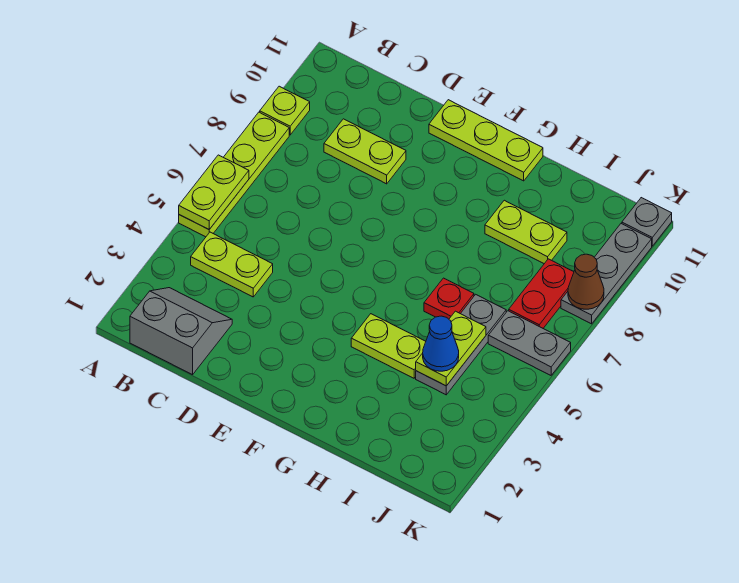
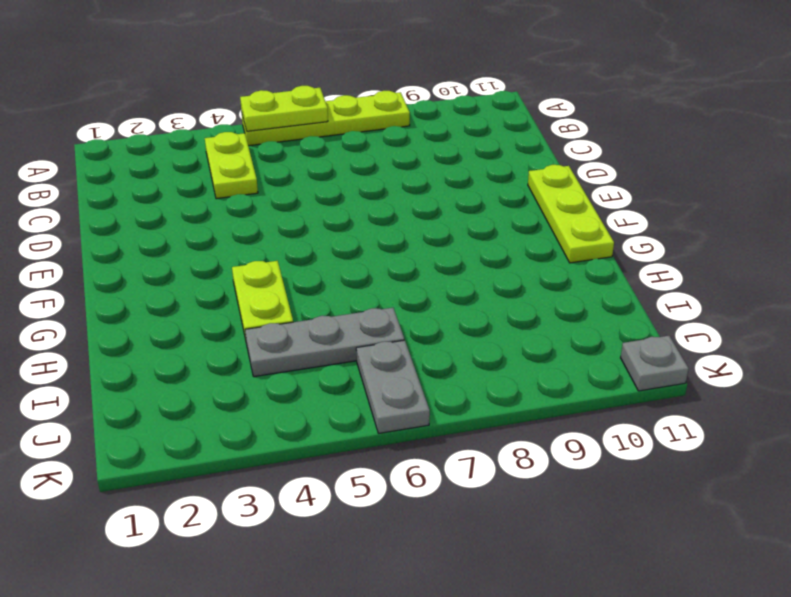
none -> lime 1x1 plate [260,86,310,135]
none -> grey 2x2 slope [130,288,232,375]
none -> lime 1x2 plate [324,119,406,184]

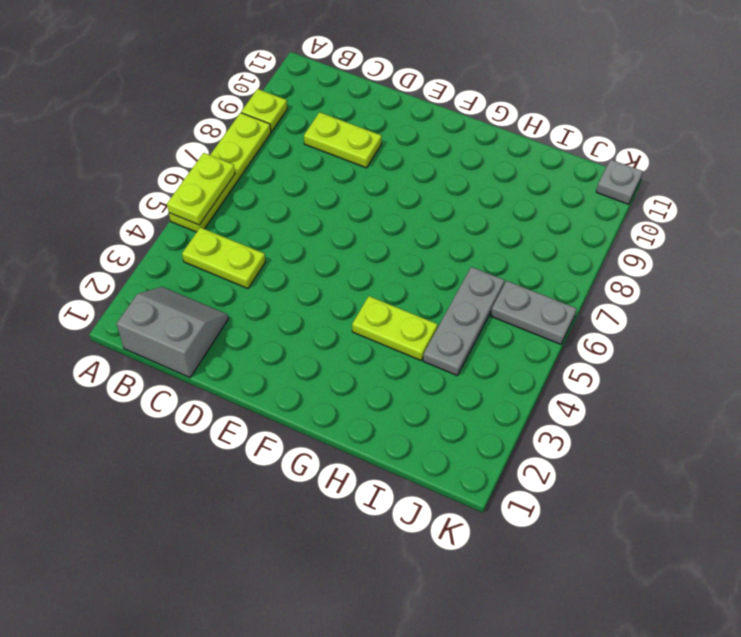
none -> lime 1x3 plate [429,100,543,181]
none -> red 1x1 plate [424,278,474,319]
none -> lime 1x2 plate [485,200,567,264]

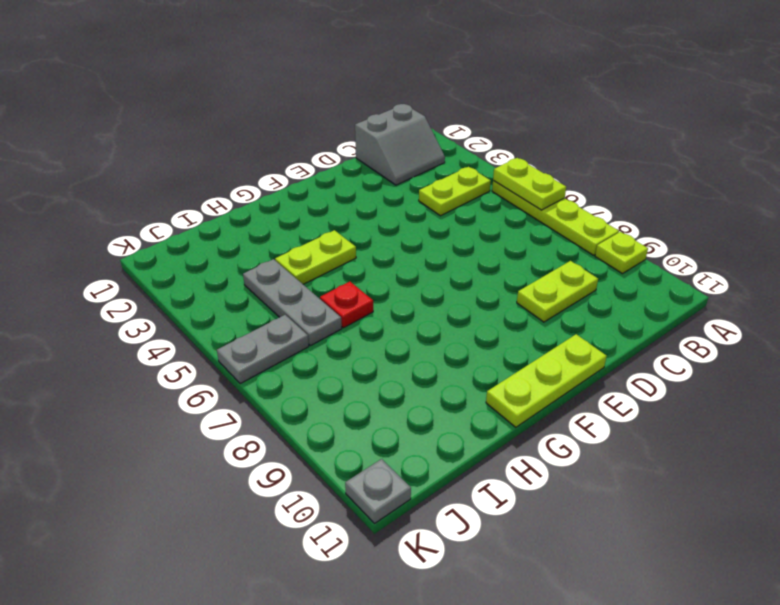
none -> lime 1x2 plate [485,200,567,264]
none -> red 1x2 plate [509,259,574,328]
none -> grey 1x3 plate [561,224,652,324]

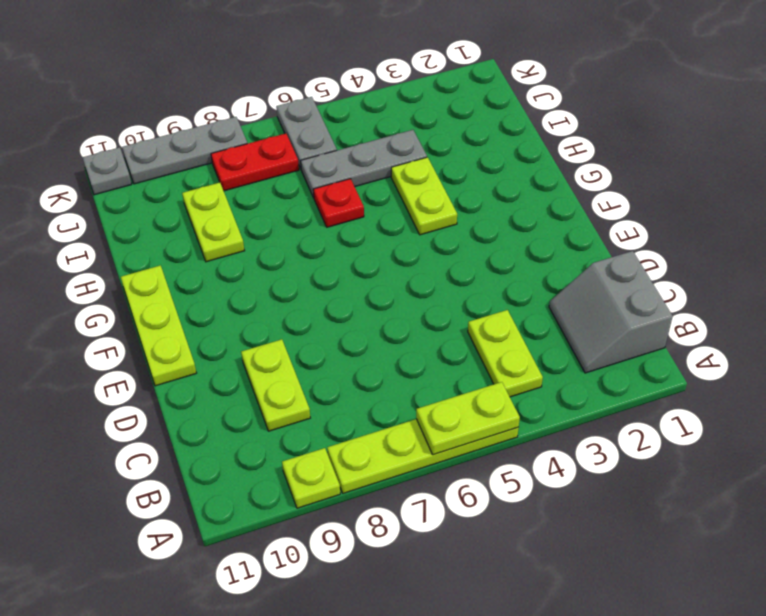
none -> lime 1x2 plate [416,311,486,386]
none -> brown 1x1 cone [568,254,604,309]
none -> blue 1x1 cone [423,316,459,371]

